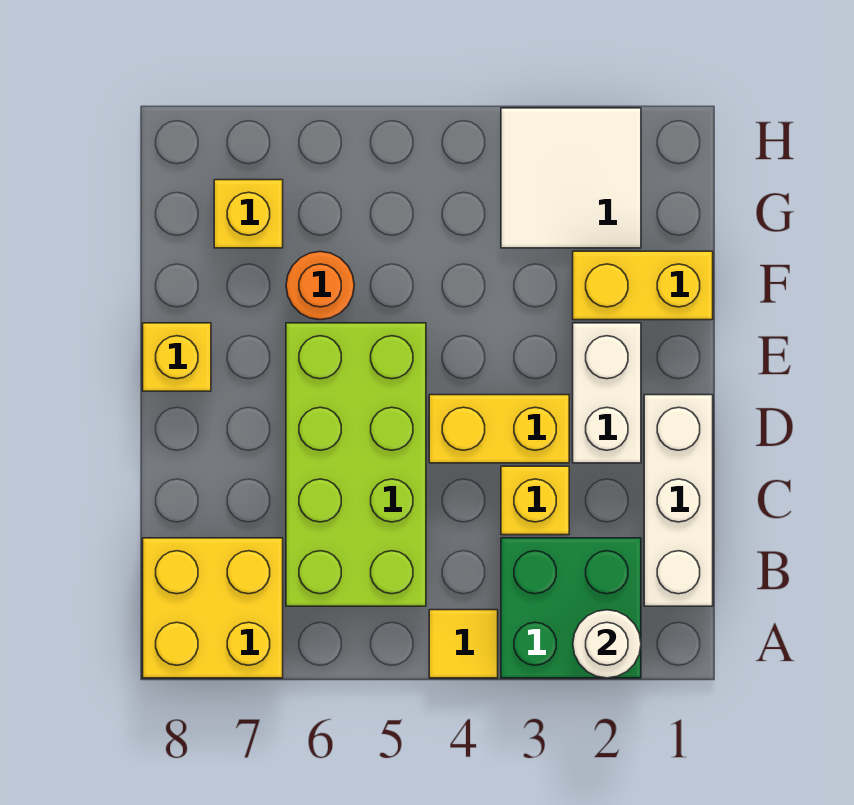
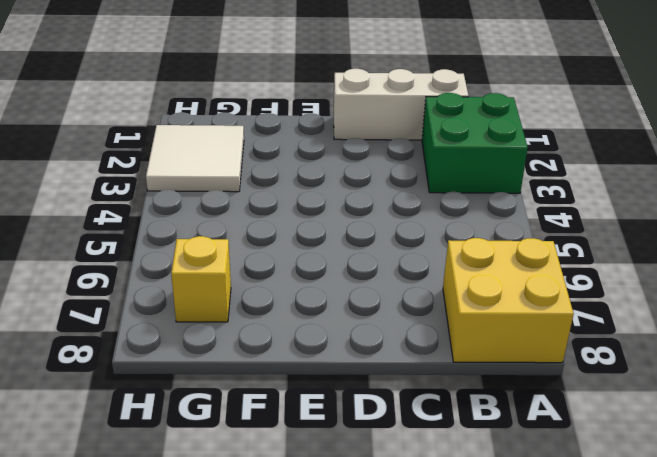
none -> yellow 1x1 tile [429,610,498,678]
none -> lime 2x4 brick [286,323,426,606]
none -> yellow 1x1 brick [501,466,569,535]

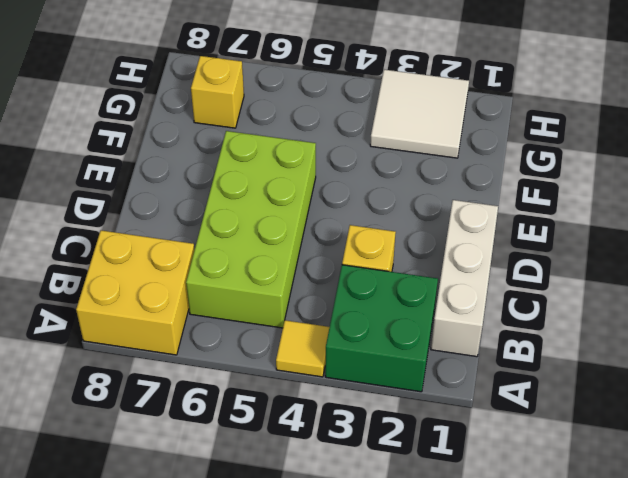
none -> white 1x2 brick [573,323,641,463]
none -> yellow 1x2 brick [429,395,569,463]
none -> yellow 1x1 brick [143,323,211,391]

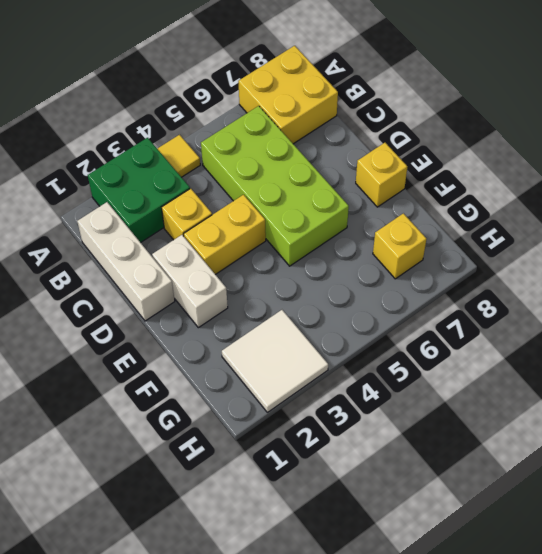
none -> yellow 1x2 brick [573,251,713,320]
none -> orange 1x1 round brick [286,252,354,320]
none -> white 1x1 round brick [573,610,641,678]

